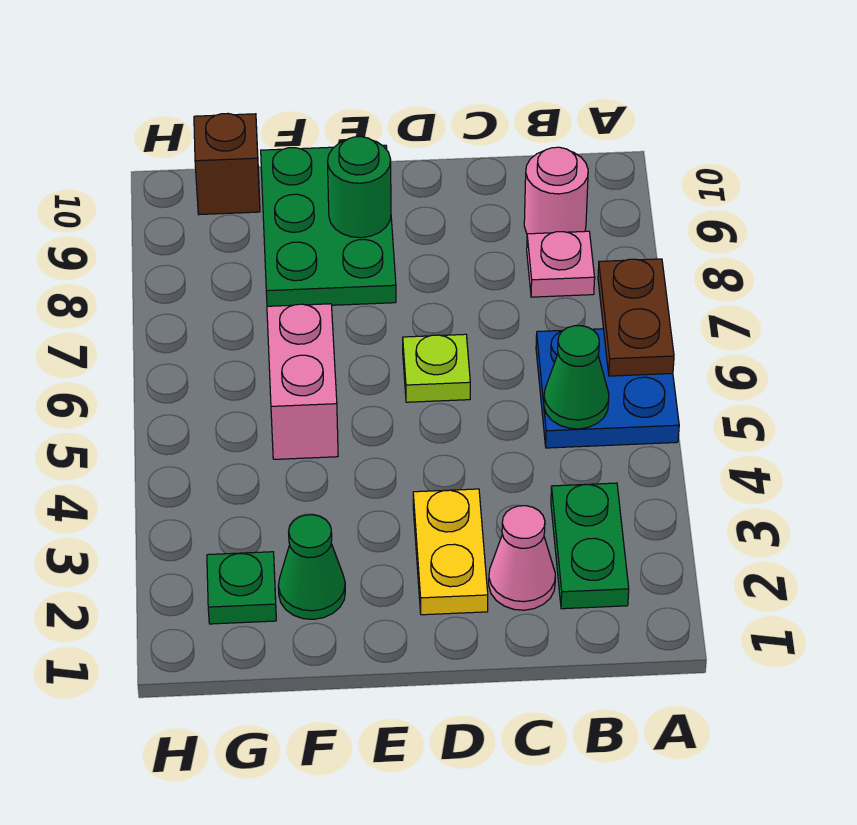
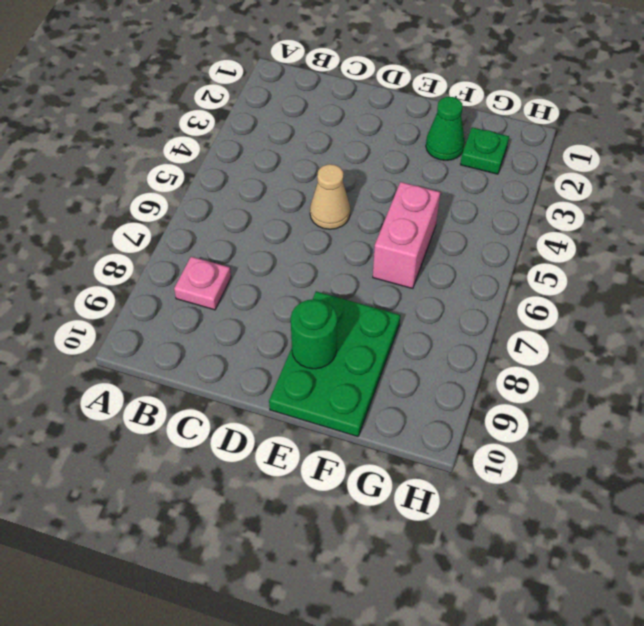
tan 1x1 cone [310,164,350,229] -> none
none -> blue 2x2 plate [536,329,679,448]
none -> green 1x2 plate [551,483,629,609]
none -> pink 1x1 round brick [524,147,588,234]

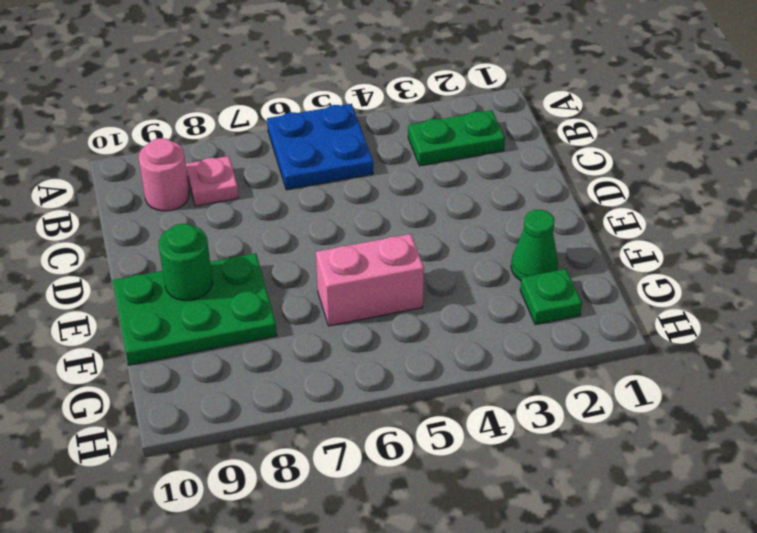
none -> pink 1x1 cone [489,506,555,610]
none -> yellow 1x2 plate [413,489,488,615]
none -> lime 1x1 plate [403,334,470,402]

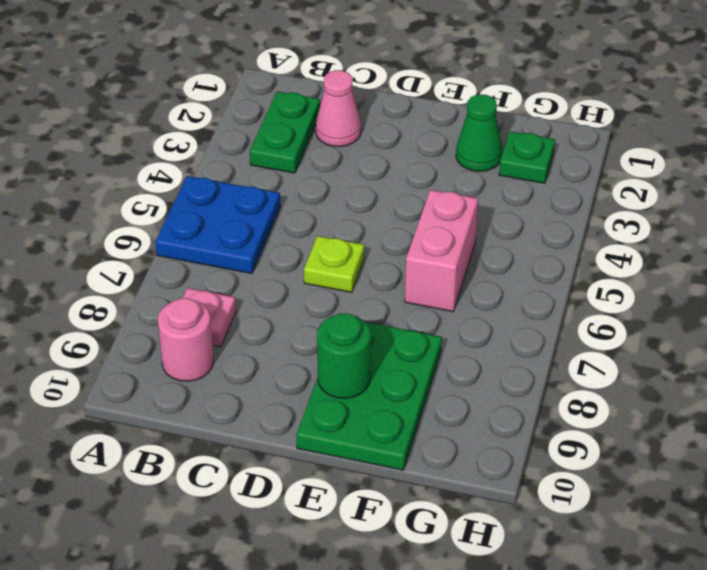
none -> yellow 1x2 plate [413,489,488,615]
none -> brown 1x1 brick [194,114,260,215]
none -> brown 1x2 plate [598,259,674,376]

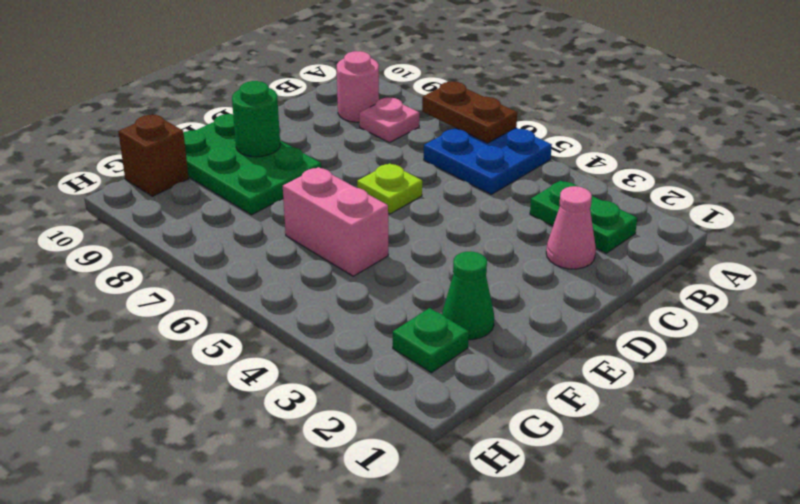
none -> yellow 1x2 plate [413,489,488,615]
none -> green 1x1 cone [544,326,609,429]

